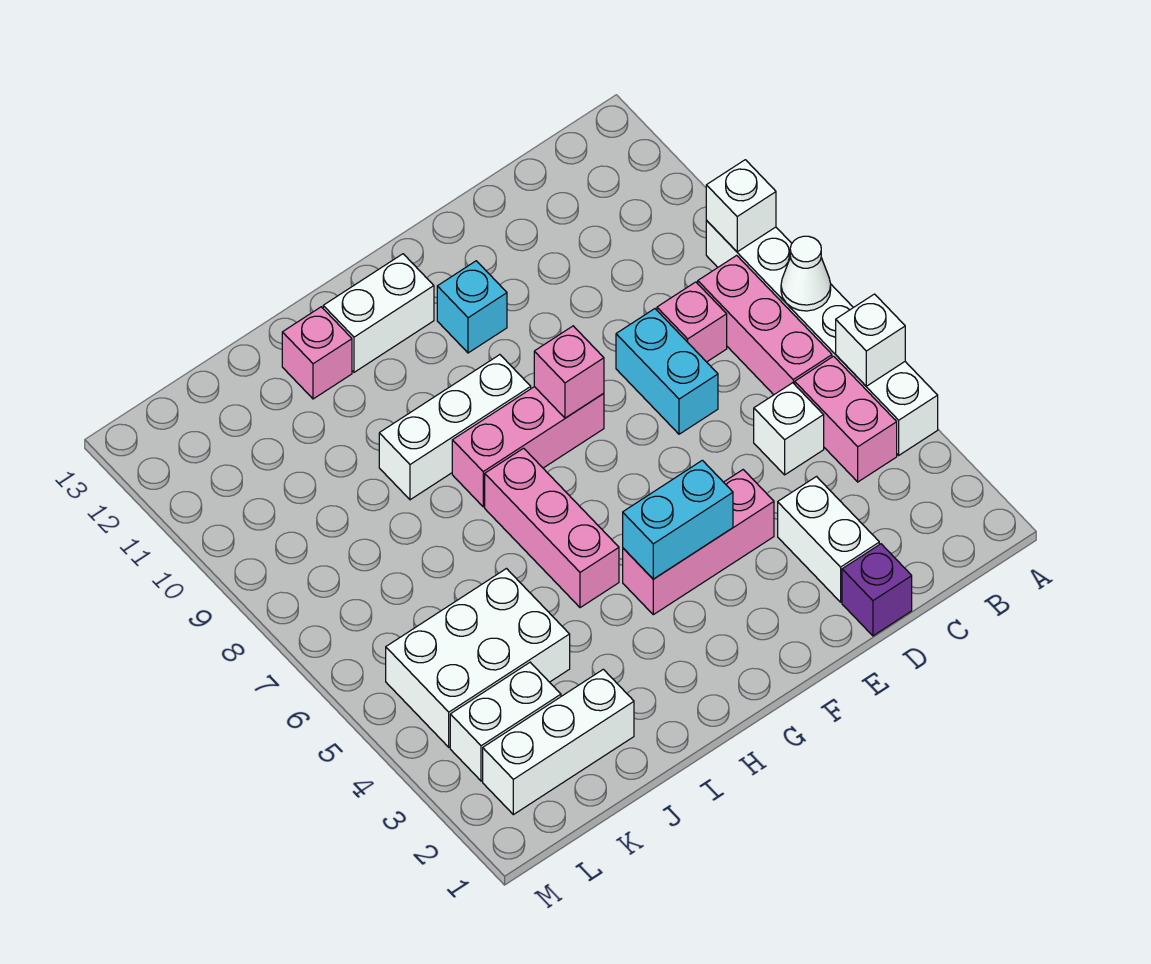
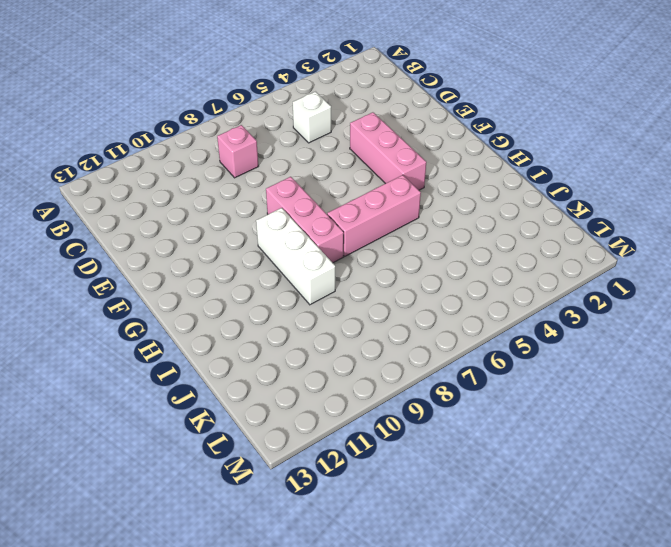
none -> white 1x6 brick [706,221,938,455]
none -> pink 1x2 brick [795,356,897,482]
none -> pink 1x3 brick [698,255,832,395]

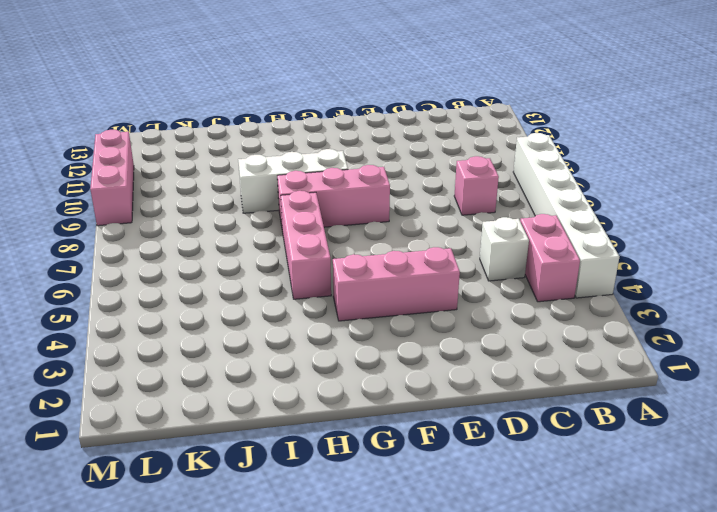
pink 1x3 brick [90,130,134,226] -> pink 1x3 brick moved to [698,255,832,395]
none -> purple 1x1 brick [842,544,912,636]
none -> white 1x2 brick [778,477,879,602]
none -> cyan 1x2 brick [616,309,718,434]

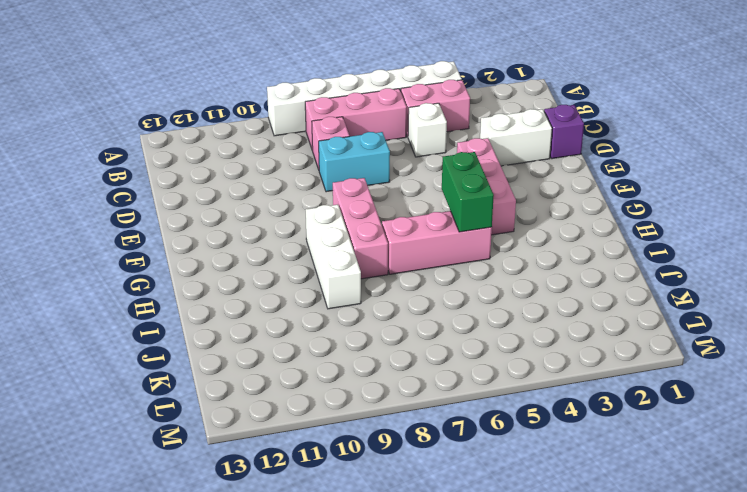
green 1x2 brick [442,152,494,232] -> none
none -> cyan 1x1 brick [437,261,507,353]
none -> white 1x2 brick [323,254,434,372]
none -> pink 1x1 brick [282,307,352,399]

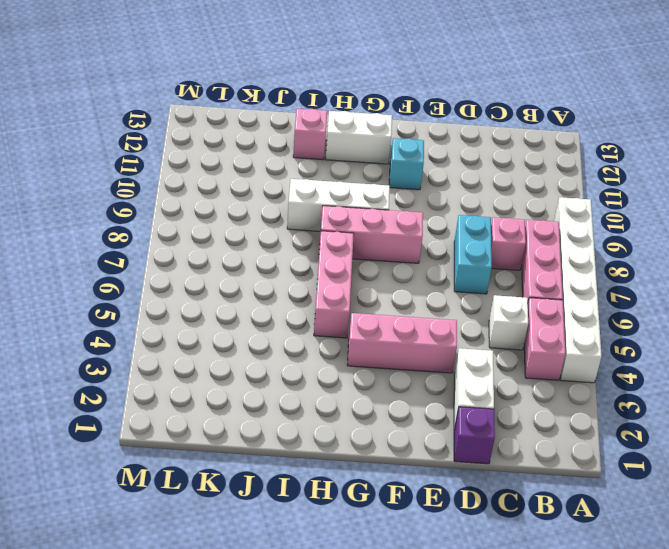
none -> white 1x3 brick [483,669,634,815]
none -> white 2x3 brick [386,569,570,747]
none -> white 1x2 brick [450,662,561,781]

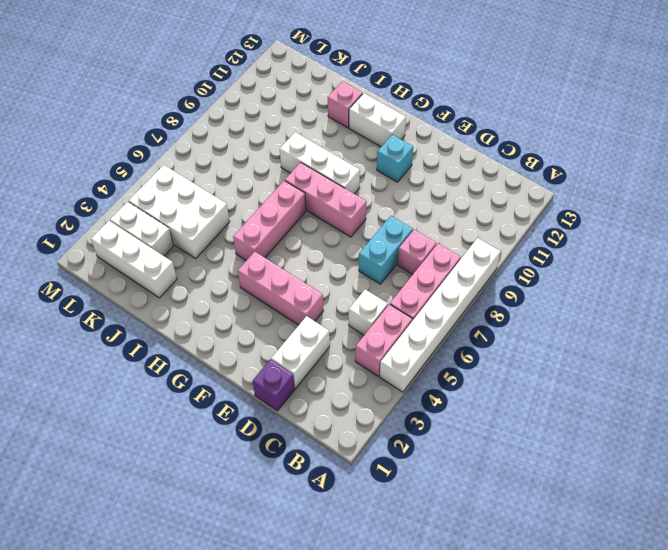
none -> white 1x1 brick [836,294,905,386]
none -> white 1x1 cone [781,236,831,311]
none -> white 1x1 brick [706,160,776,252]

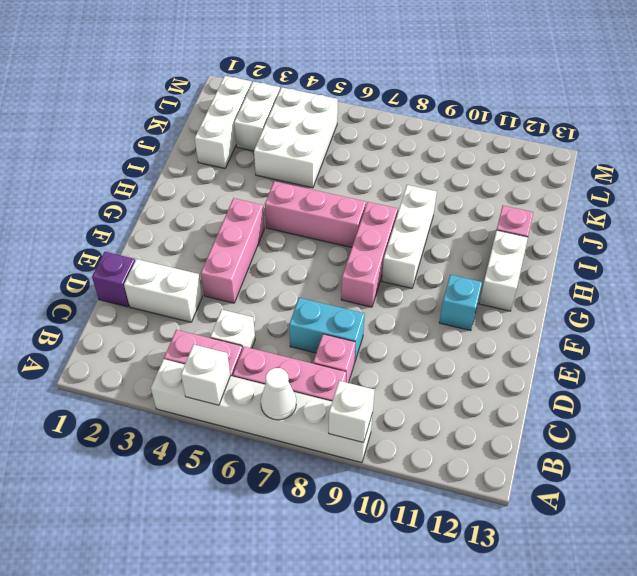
none -> cyan 1x2 brick [623,460,733,579]
none -> pink 1x1 brick [534,326,604,418]

